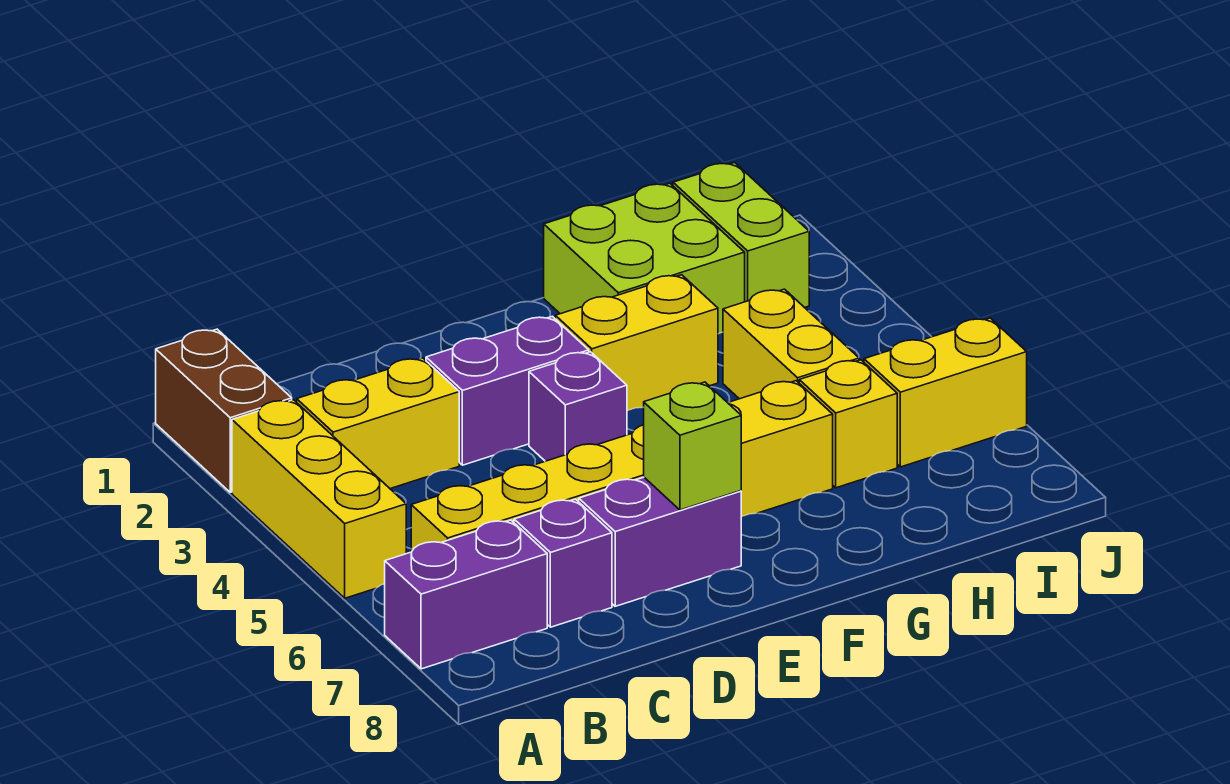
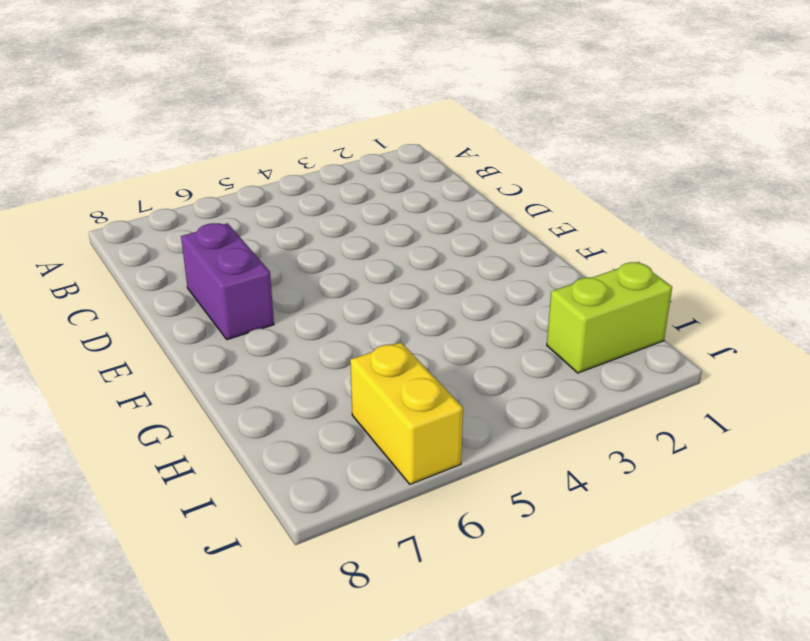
none -> brown 1x2 brick [156,329,292,492]
none -> yellow 1x3 brick [232,400,406,598]
none -> purple 1x2 brick [385,520,547,669]

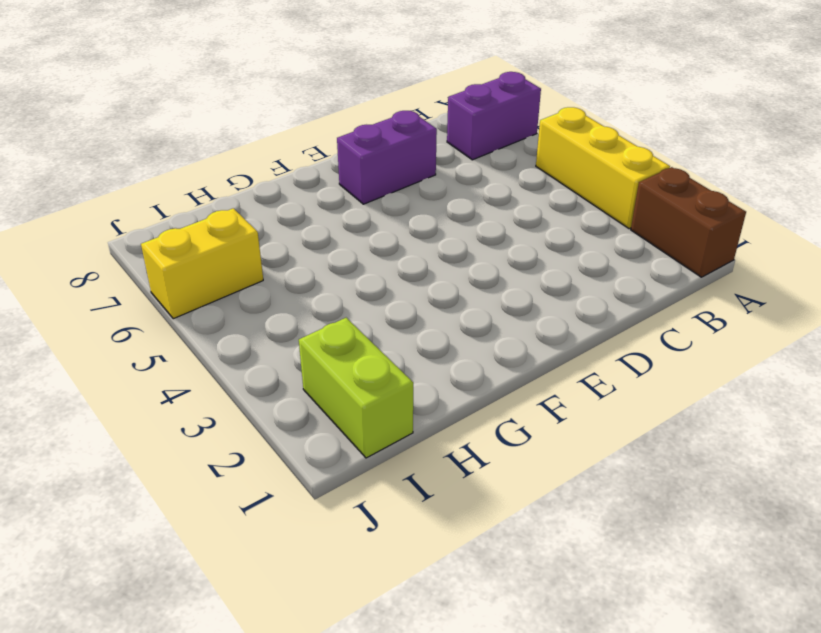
none -> yellow 1x2 brick [297,358,459,489]
none -> yellow 1x6 brick [411,381,833,552]
none -> purple 1x1 brick [514,499,612,627]

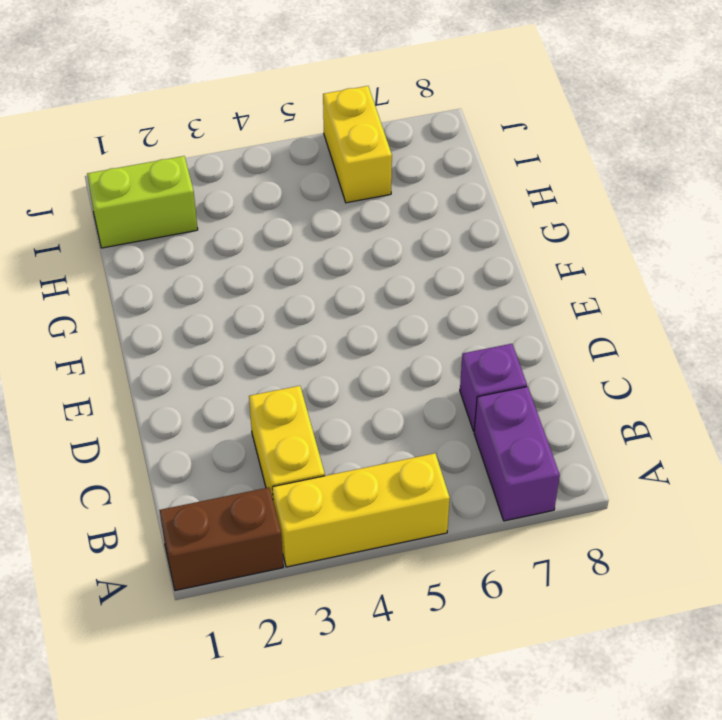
none -> yellow 1x6 brick [411,381,833,552]
none -> purple 1x2 brick [426,316,589,465]
none -> purple 1x2 brick [579,477,741,606]

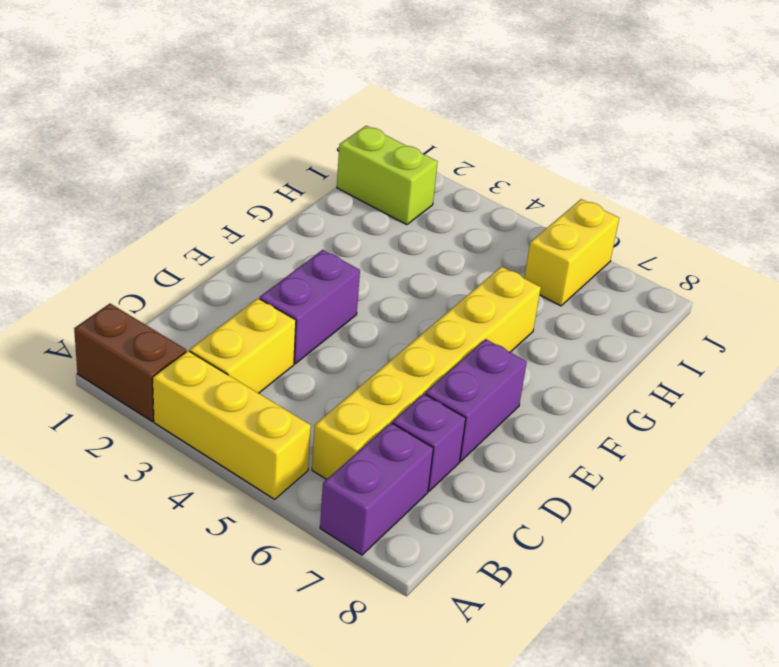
none -> purple 1x1 brick [529,352,627,461]
none -> yellow 1x2 brick [555,275,718,411]
none -> lime 2x2 brick [544,183,745,334]

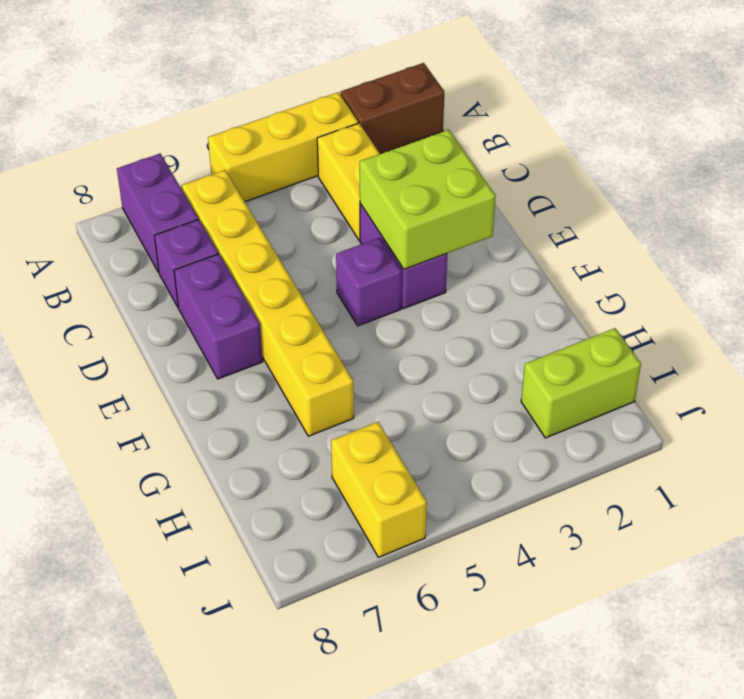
lime 2x2 brick [360,130,496,269] -> lime 2x2 brick moved to [544,183,745,334]
none -> yellow 1x2 brick [555,275,718,411]
none -> yellow 1x2 brick [723,289,859,399]
none -> yellow 1x1 brick [799,360,897,488]

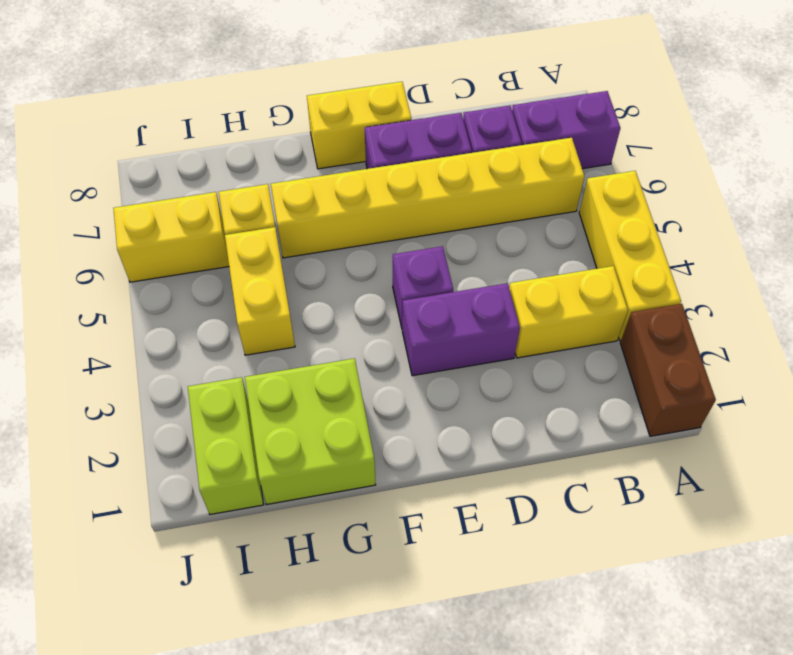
yellow 1x2 brick [307,82,411,169] -> yellow 1x2 brick moved to [555,275,718,411]
none -> lime 1x1 brick [643,382,741,510]

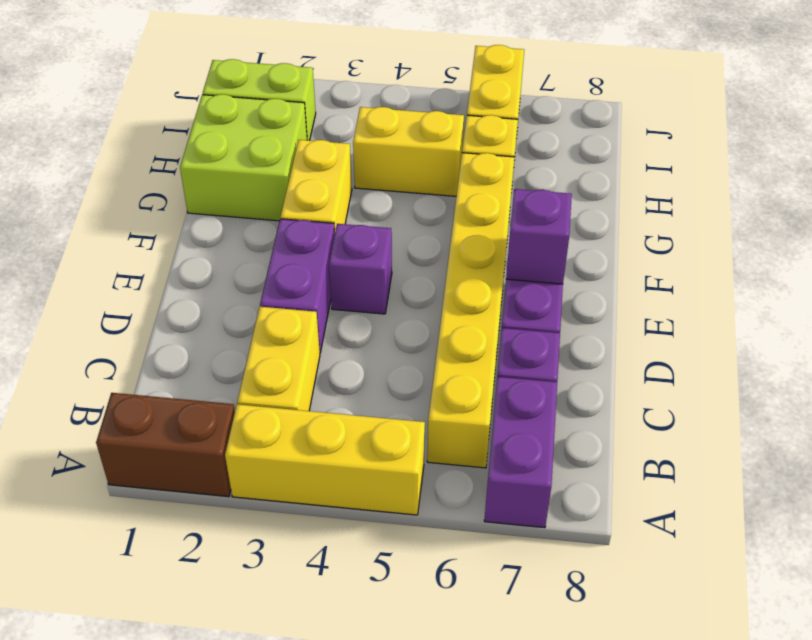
purple 1x1 brick [506,189,572,284] -> lime 1x1 brick [643,382,741,510]

